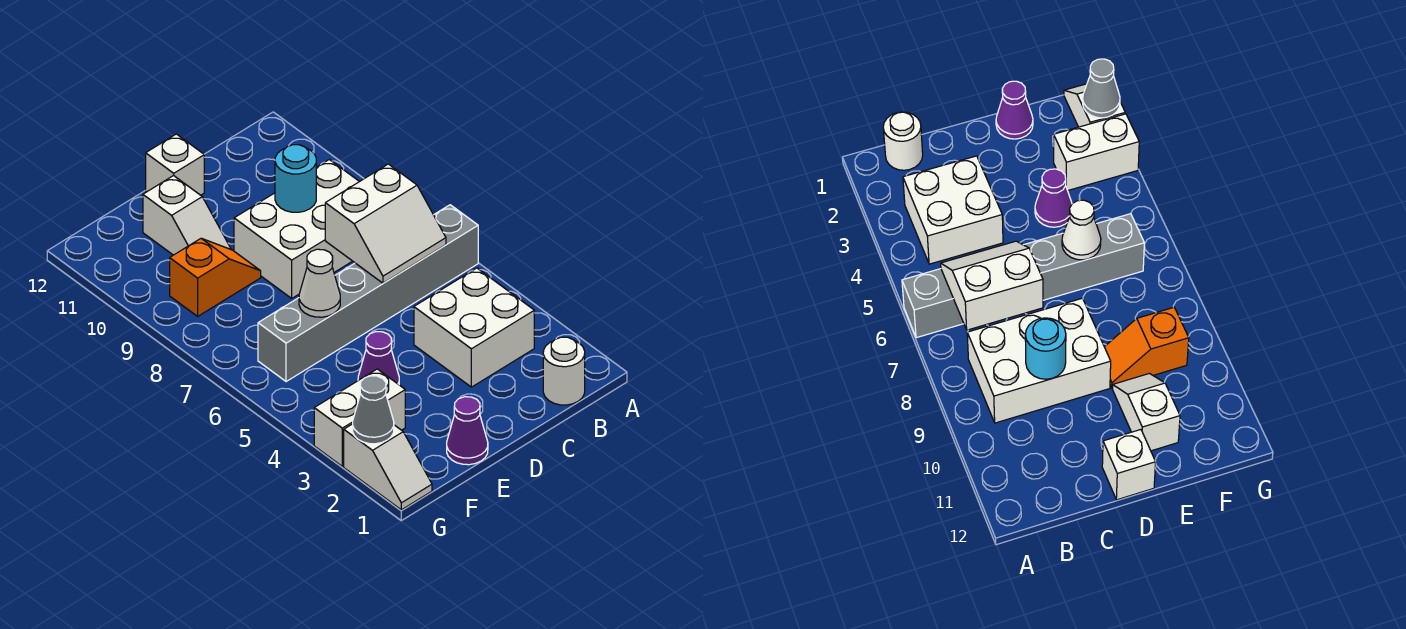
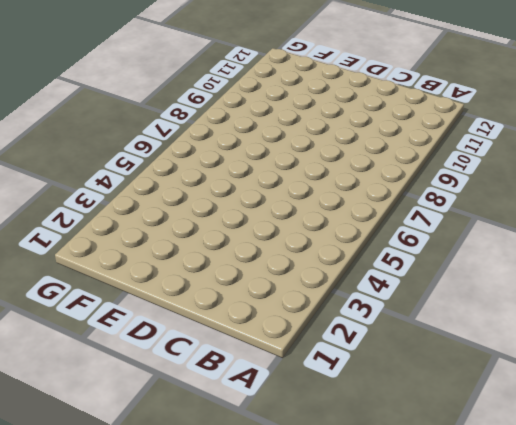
none -> grey 1x6 brick [258,205,478,382]
none -> white 1x1 round brick [543,337,585,405]
none -> white 2x2 brick [414,268,534,387]

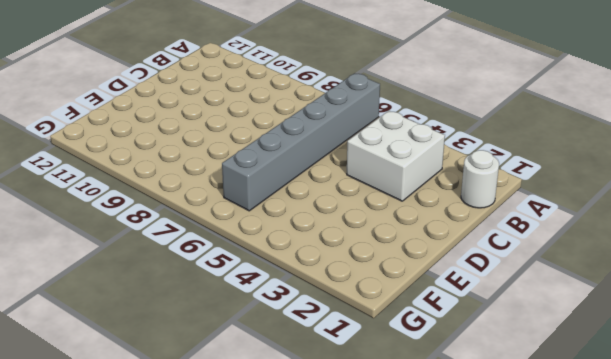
none -> white 2x3 brick [234,159,359,298]
none -> white 1x1 brick [146,134,204,195]
none -> purple 1x1 cone [447,397,488,465]

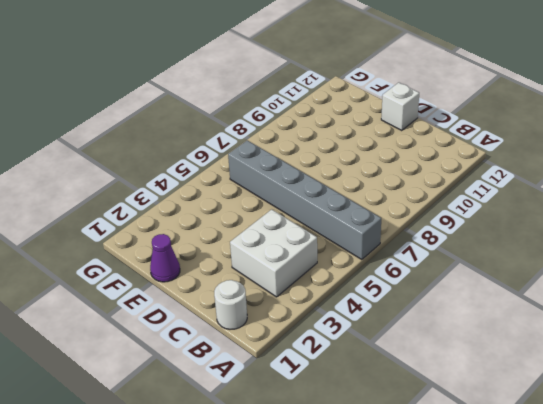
none -> white 2x3 brick [234,159,359,298]
none -> purple 1x1 cone [358,332,399,385]
none -> orange 1x2 slope [170,238,261,316]

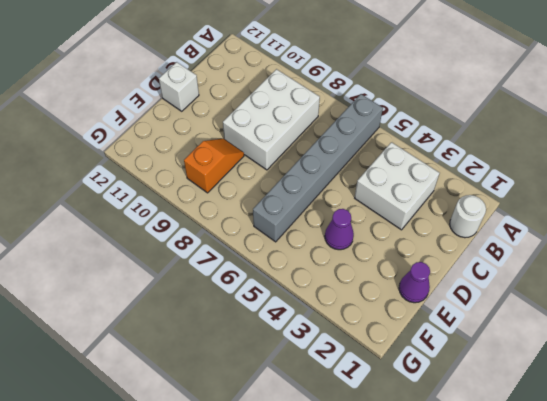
none -> white 1x2 slope [143,176,231,255]
none -> white 1x2 brick [314,369,405,466]
none -> white 1x2 slope [344,424,432,510]

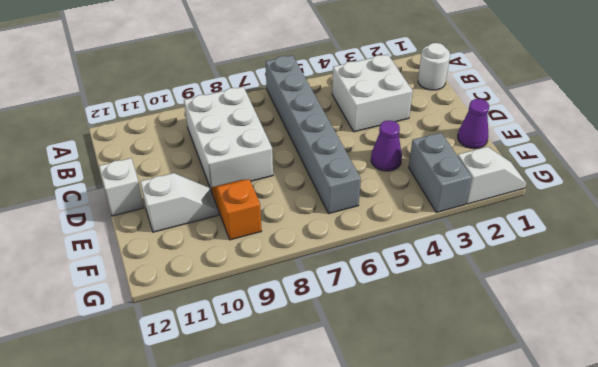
grey 1x2 brick [409,133,472,212] -> white 1x2 brick [314,369,405,466]
none -> white 2x2 slope [325,164,446,283]
none -> cyan 1x1 round brick [275,145,316,212]
none -> white 1x1 cone [299,249,340,317]

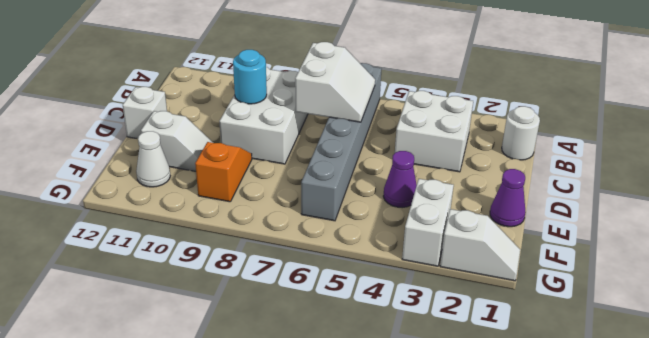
white 1x1 cone [136,131,170,187] -> white 1x1 cone moved to [299,249,340,317]
none -> grey 1x1 cone [353,376,394,444]

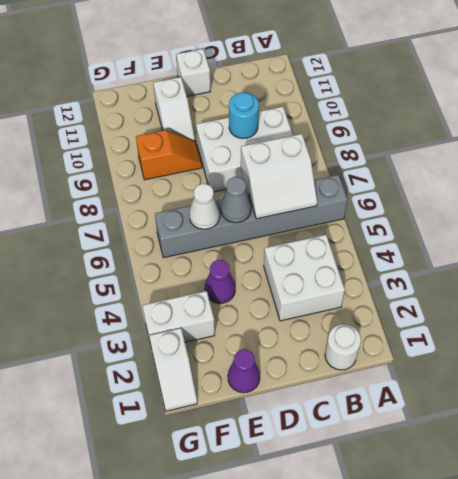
grey 1x1 cone [221,177,251,223] -> grey 1x1 cone moved to [353,376,394,444]

